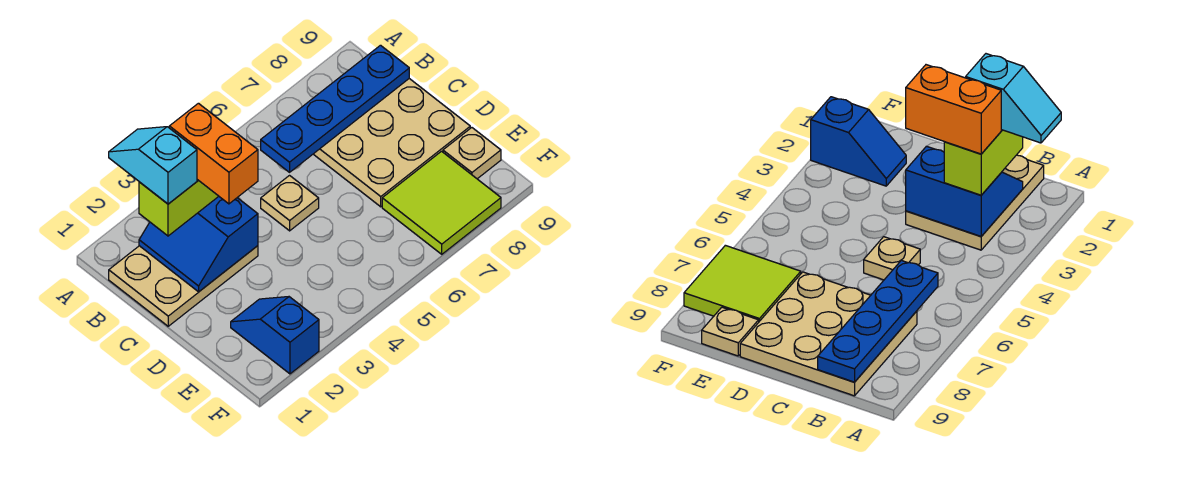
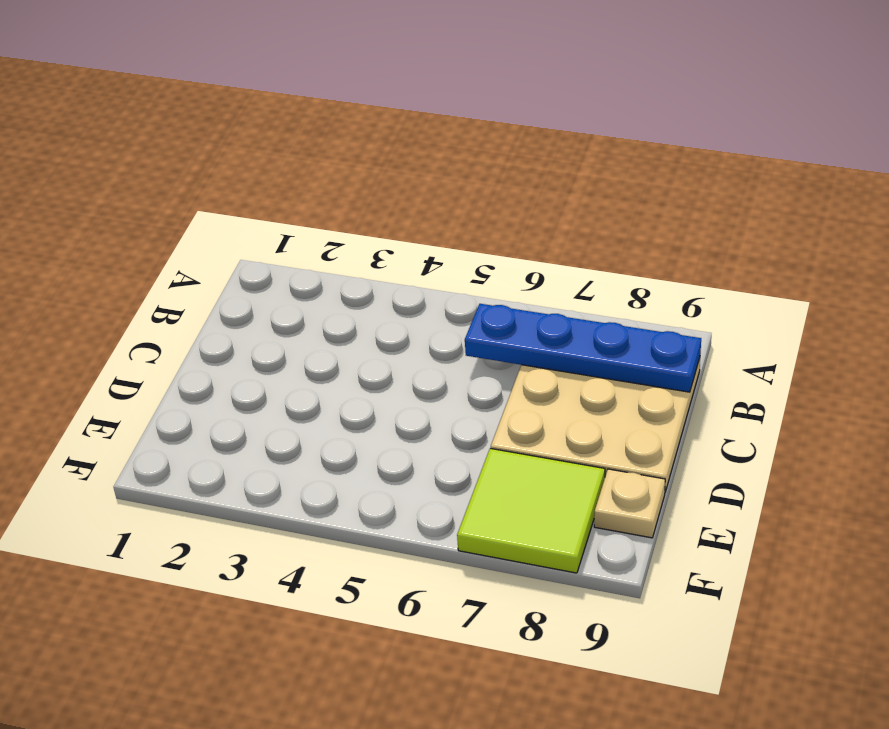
none -> tan 2x3 plate [109,246,258,326]
none -> tan 1x1 plate [261,176,319,231]

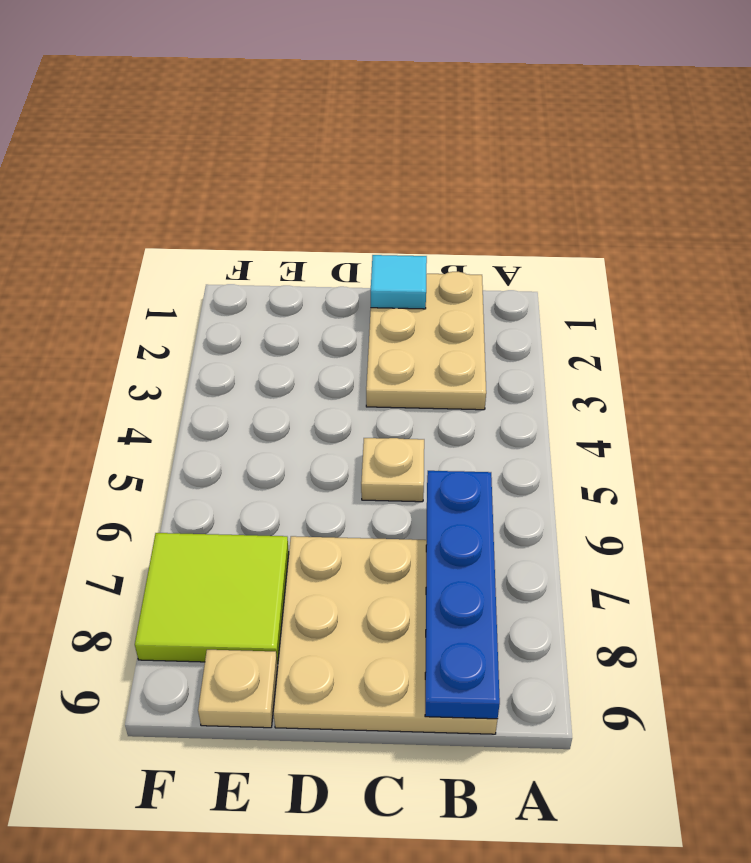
cyan 1x1 tile [371,255,427,309] -> none
none -> blue 1x2 slope [231,297,319,374]
none -> blue 2x2 slope [139,197,258,292]

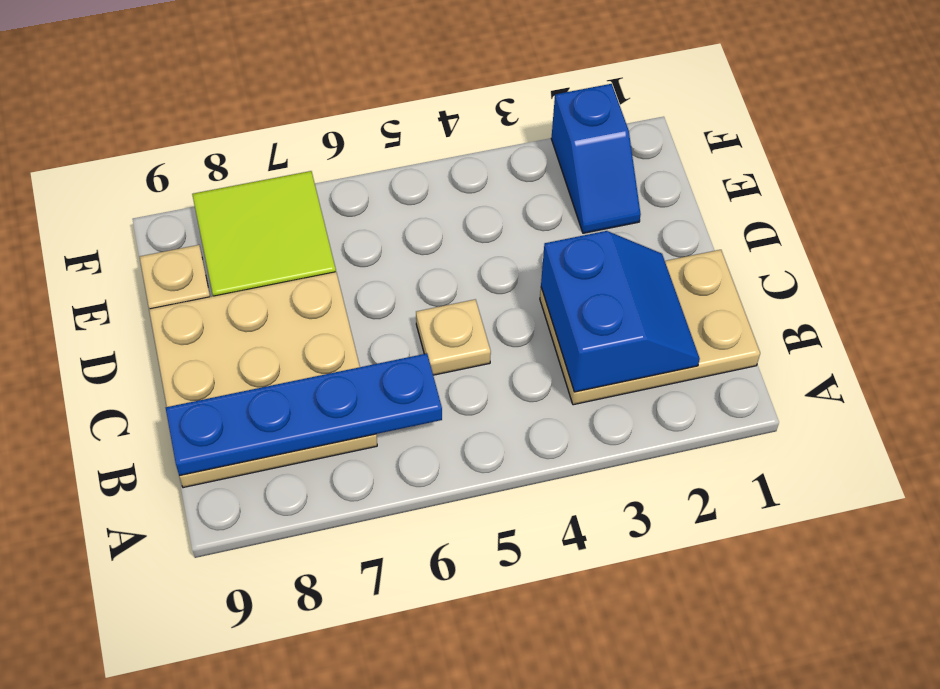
none -> lime 1x2 brick [139,180,219,236]
none -> cyan 1x2 slope [109,127,197,204]

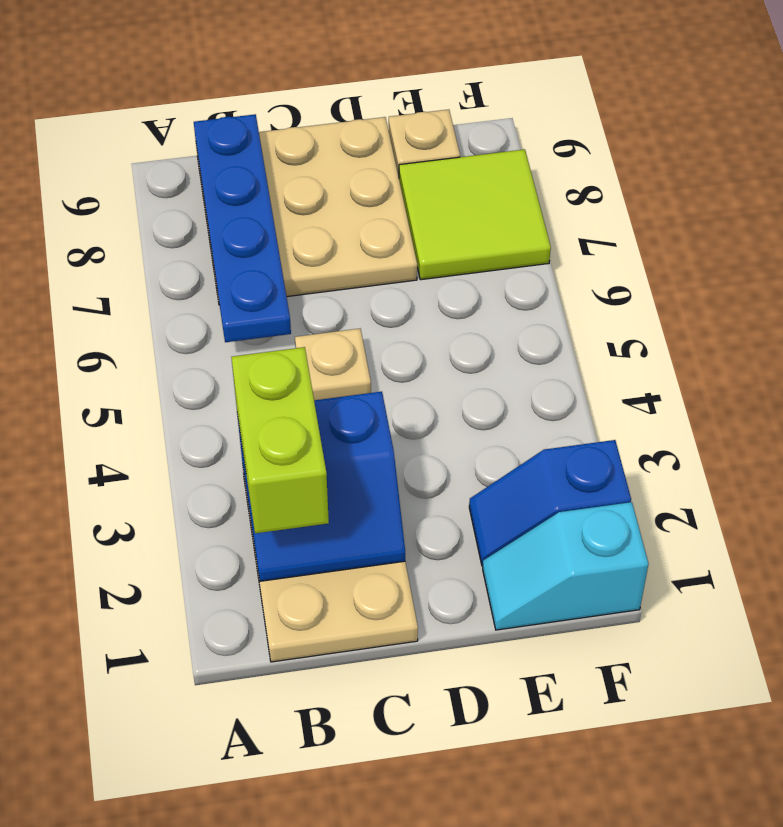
cyan 1x2 slope [483,502,648,630] -> cyan 1x2 slope moved to [109,127,197,204]
none -> orange 1x2 brick [169,103,258,204]

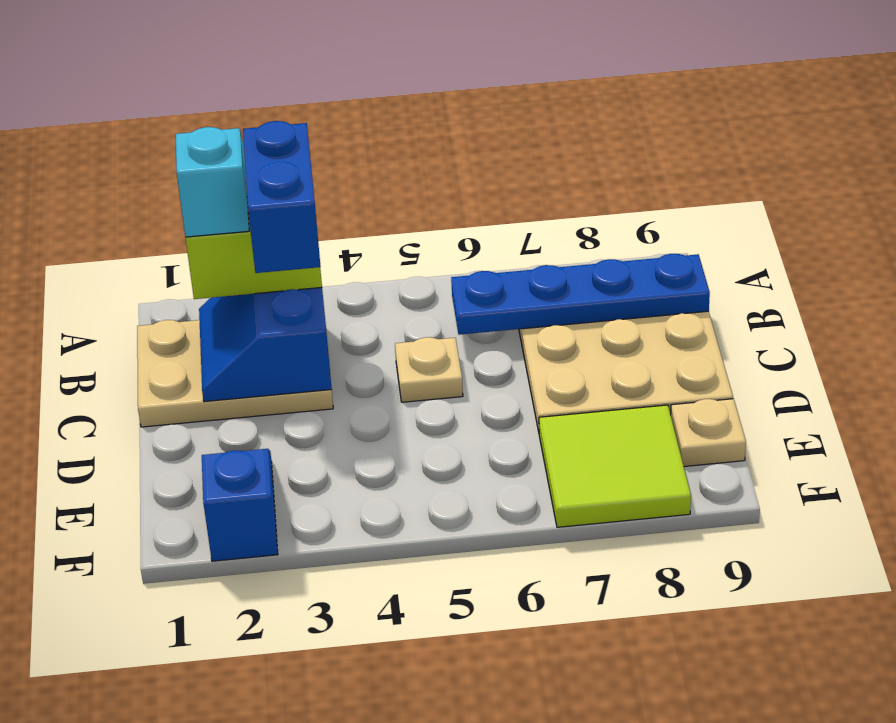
blue 1x2 brick [243,121,321,273] -> orange 1x2 brick [169,103,258,204]

